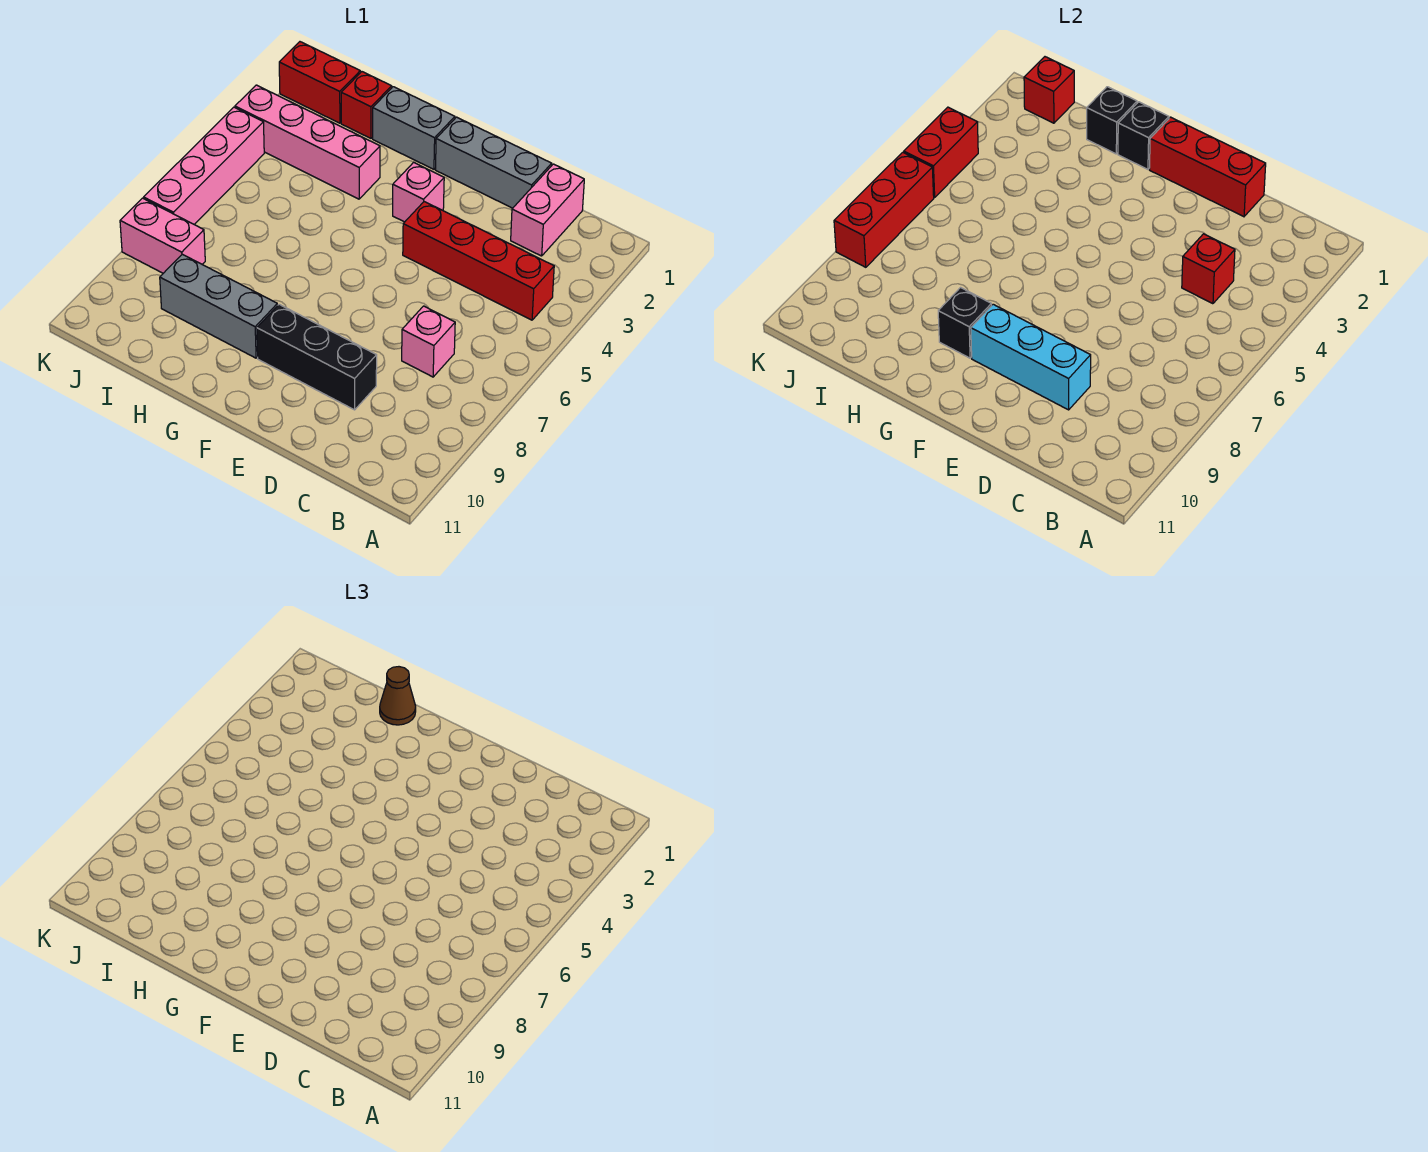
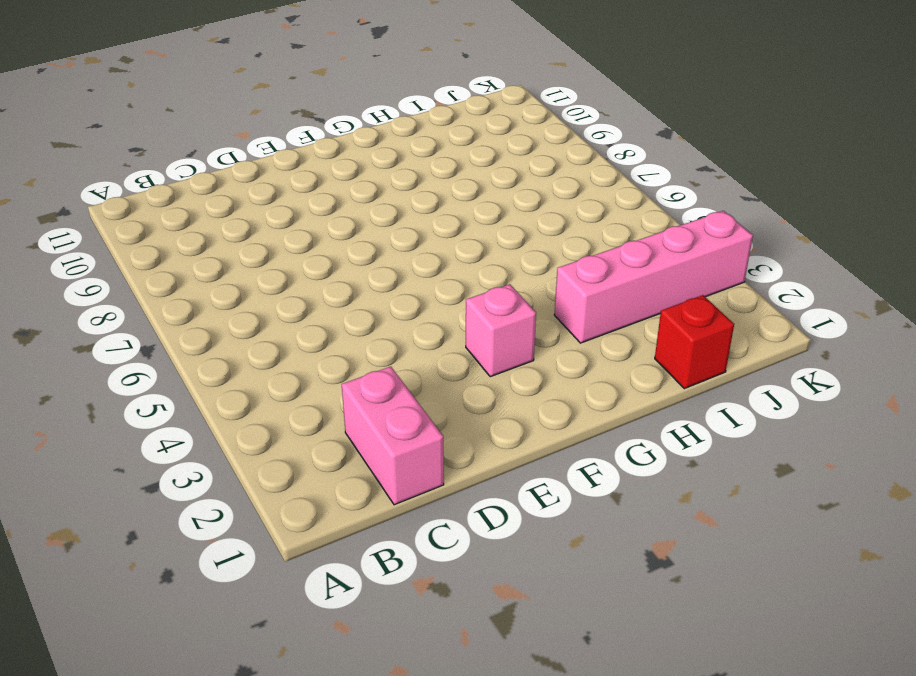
none -> red 1x4 brick [403,202,554,320]
none -> pink 1x1 brick [402,306,455,377]
none -> grey 1x3 brick [435,117,552,208]

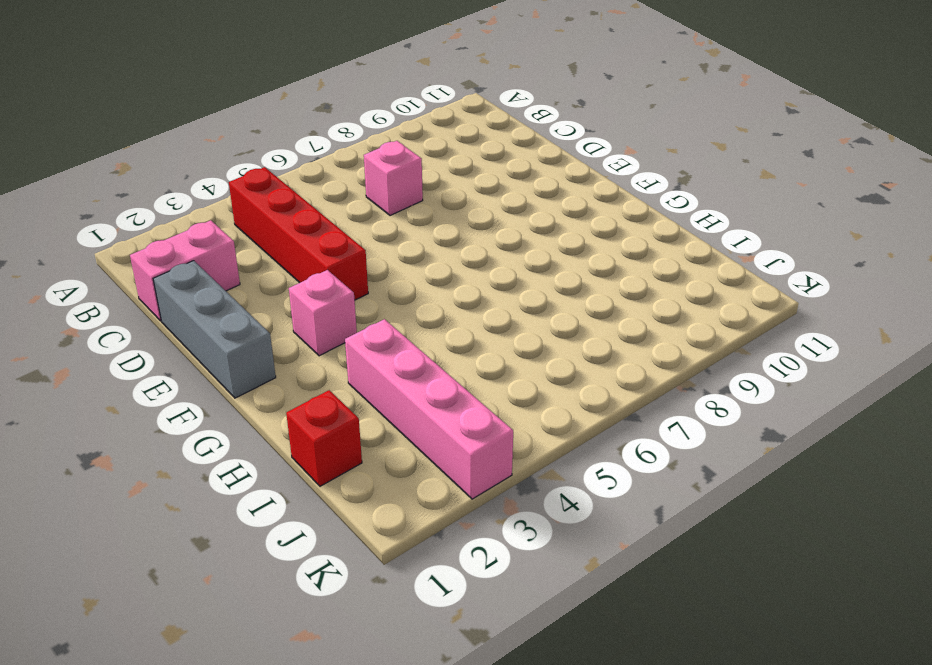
none -> black 1x3 brick [257,304,377,410]
none -> grey 1x2 brick [373,87,455,169]
none -> grey 1x3 brick [160,254,278,358]

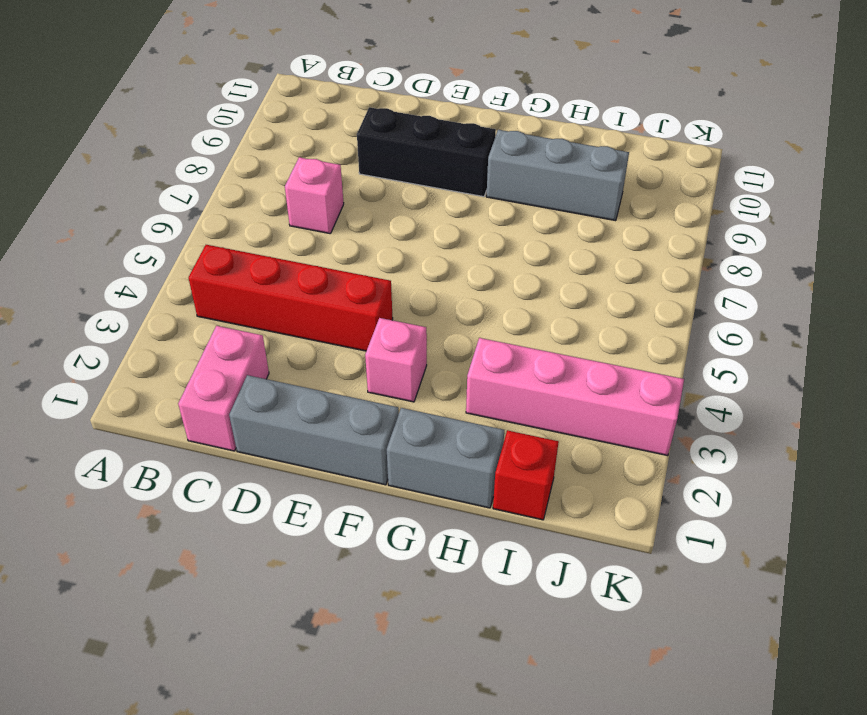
none -> red 1x2 brick [279,42,360,123]
none -> pink 1x2 brick [120,198,205,273]
none -> pink 1x4 brick [144,107,264,224]

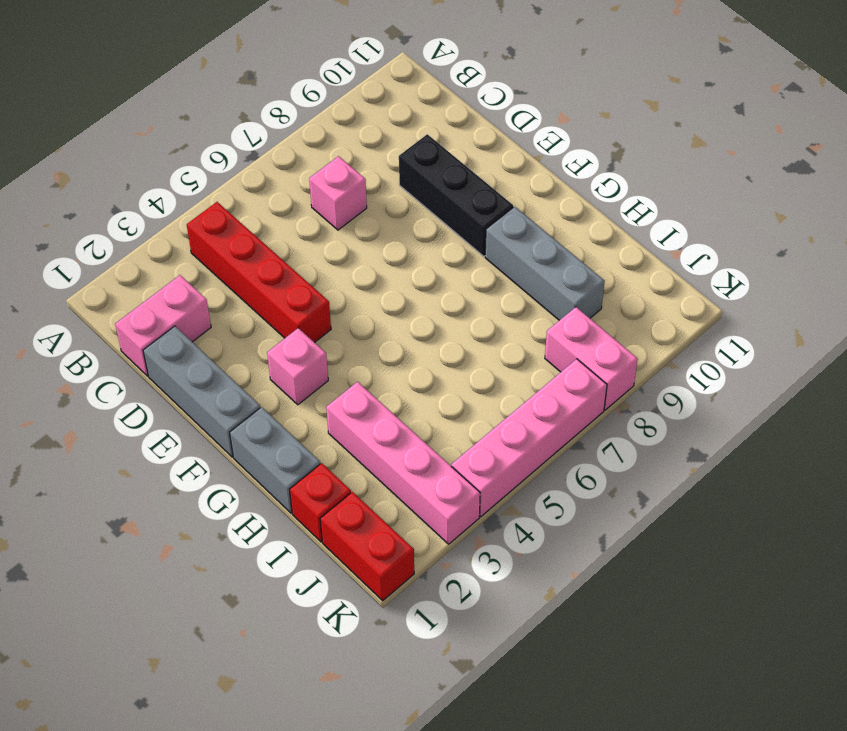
none -> red 1x1 brick [1182,234,1235,304]
none -> red 1x3 brick [1149,117,1266,217]
none -> cyan 1x3 brick [971,304,1091,410]

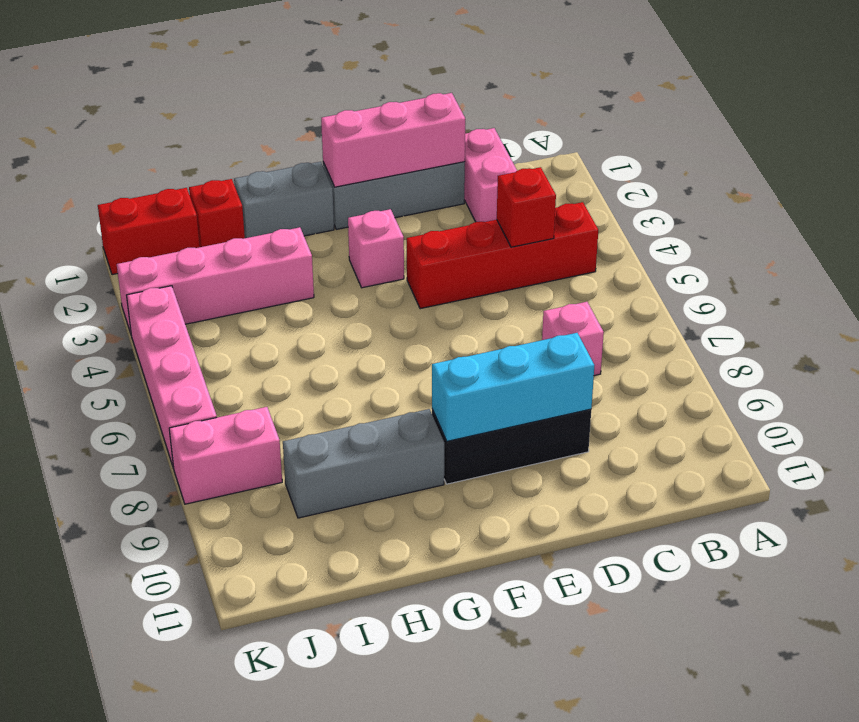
pink 1x3 brick [321,93,465,187] -> red 1x3 brick [1149,117,1266,217]
none -> black 1x1 brick [1118,102,1169,169]
none -> black 1x1 brick [938,288,992,358]
none -> black 1x1 brick [1087,87,1137,154]

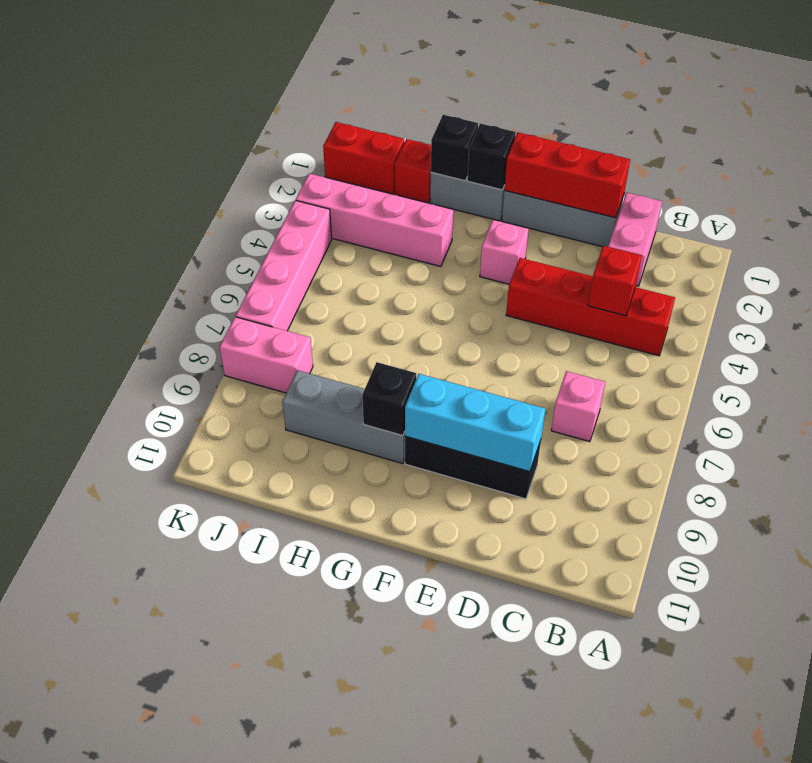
none -> red 1x1 brick [1024,57,1074,123]
none -> red 1x2 brick [904,107,978,198]
none -> red 1x3 brick [834,152,934,267]

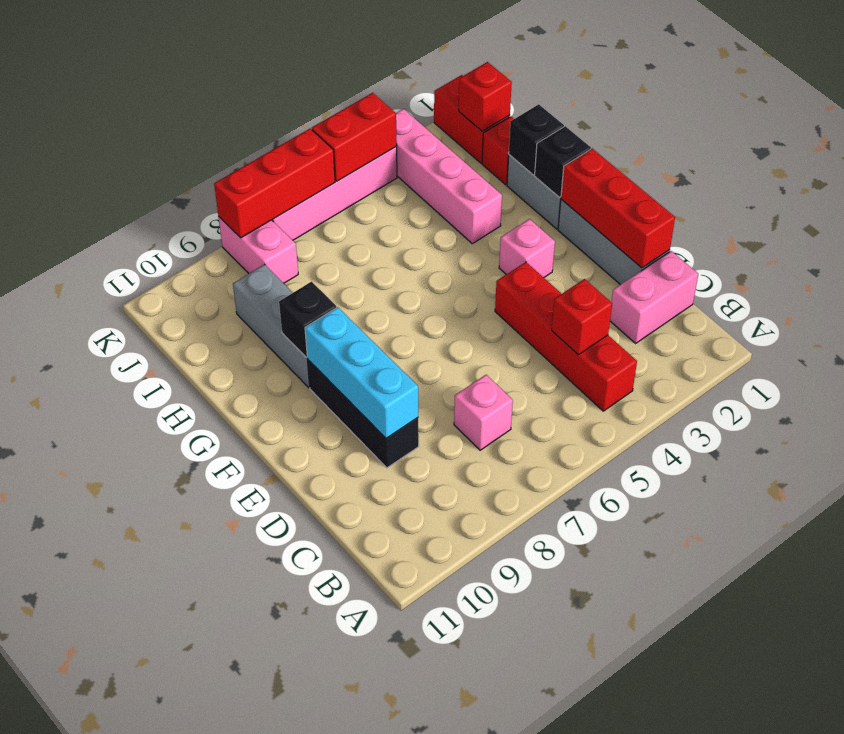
none -> brown 1x1 cone [380,667,416,725]

